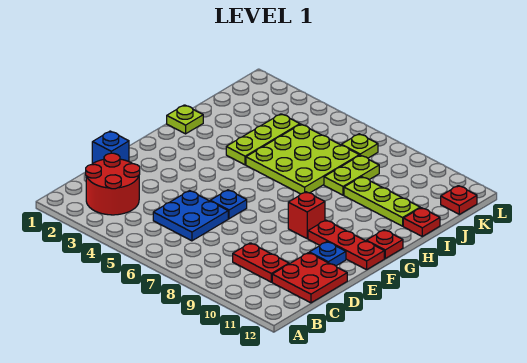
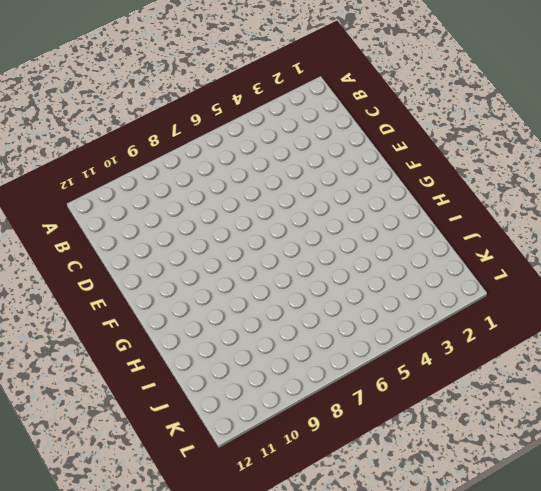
none -> red 2x2 round brick [86,153,140,215]
none -> blue 2x2 plate [153,191,228,241]
none -> red 1x2 plate [233,243,289,282]

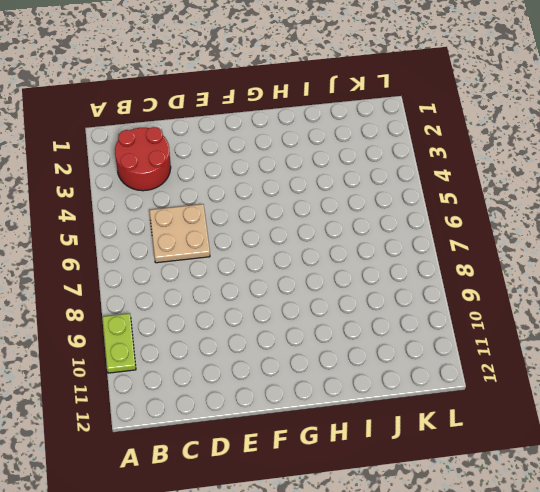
lime 1x2 plate [102,313,136,373] -> lime 1x2 plate turned to [324,155,379,195]
tan 2x2 plate [149,204,210,263] -> blue 2x2 plate [153,191,228,241]
none -> red 1x2 plate [233,243,289,282]
none -> red 2x2 plate [272,253,347,303]
none -> blue 1x1 brick [92,131,129,164]

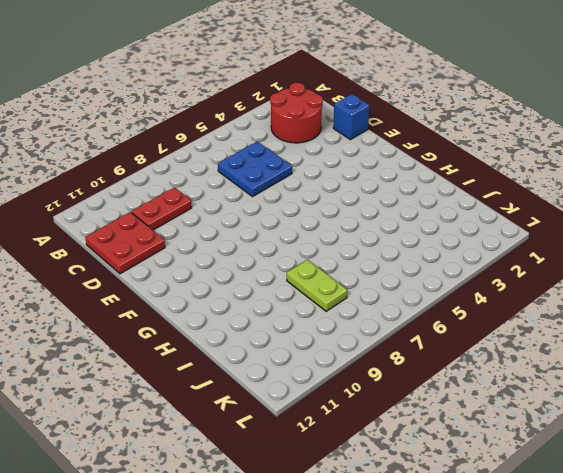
none -> blue 1x1 plate [210,190,247,219]
none -> blue 1x1 plate [309,242,346,266]
none -> red 1x1 brick [288,192,325,238]

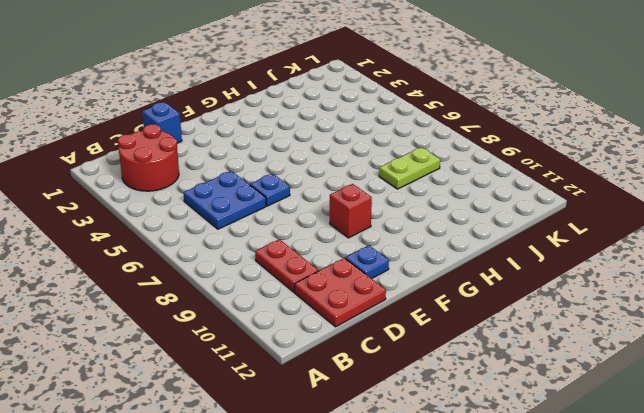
none -> red 1x3 plate [308,220,384,270]
none -> red 1x1 plate [366,230,403,258]
none -> lime 1x1 plate [167,105,203,134]

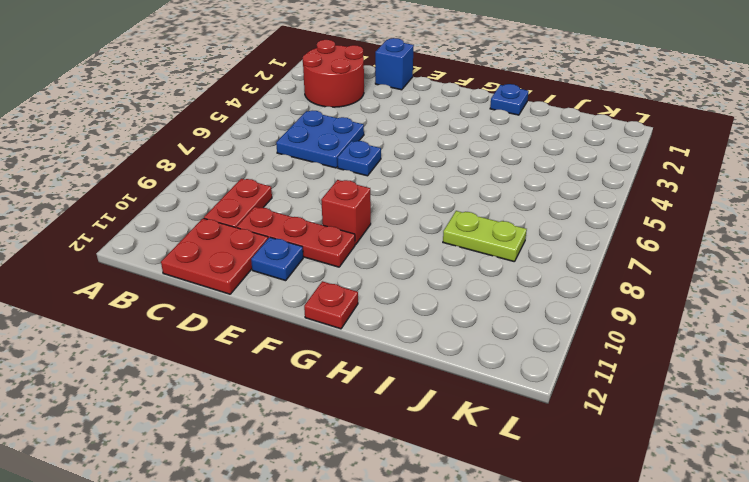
red 1x3 plate [237,207,355,267] -> red 1x3 plate turned to [308,220,384,270]
blue 1x1 plate [490,84,529,115] -> lime 1x1 plate [167,105,203,134]
none -> lime 1x3 plate [226,114,300,165]
none -> lime 3x3 plate [246,124,359,194]
none -> lime 1x3 plate [344,177,420,226]

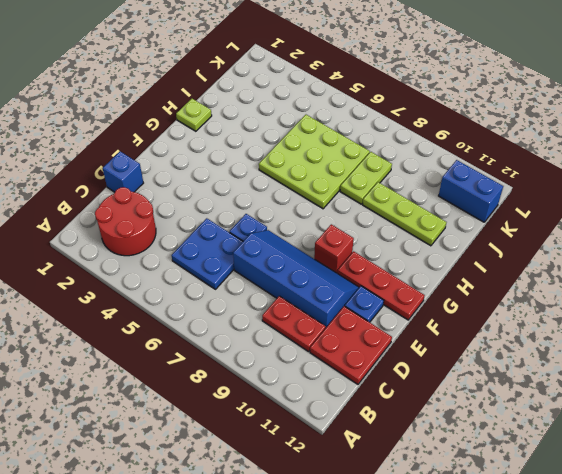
blue 2x4 slope [233,230,359,327] -> none
blue 1x2 brick [439,160,503,222] -> red 1x1 plate [441,186,477,214]
none -> red 1x1 plate [366,230,403,258]
none -> lime 1x3 plate [226,114,300,165]
none -> red 1x1 plate [403,208,440,236]

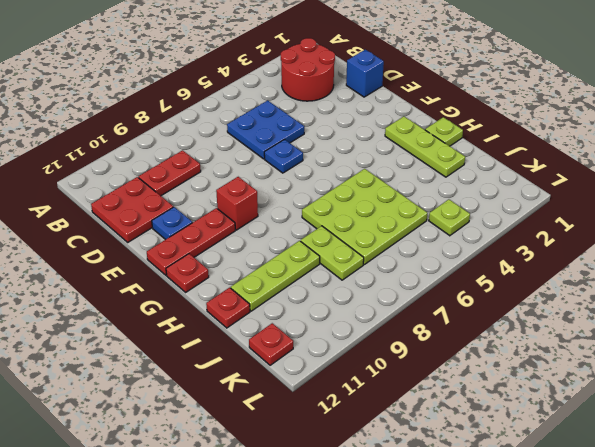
lime 1x3 plate [385,116,465,177] -> lime 1x3 plate moved to [226,114,300,165]
lime 1x1 plate [429,199,470,236] -> lime 1x1 plate moved to [342,134,378,158]

